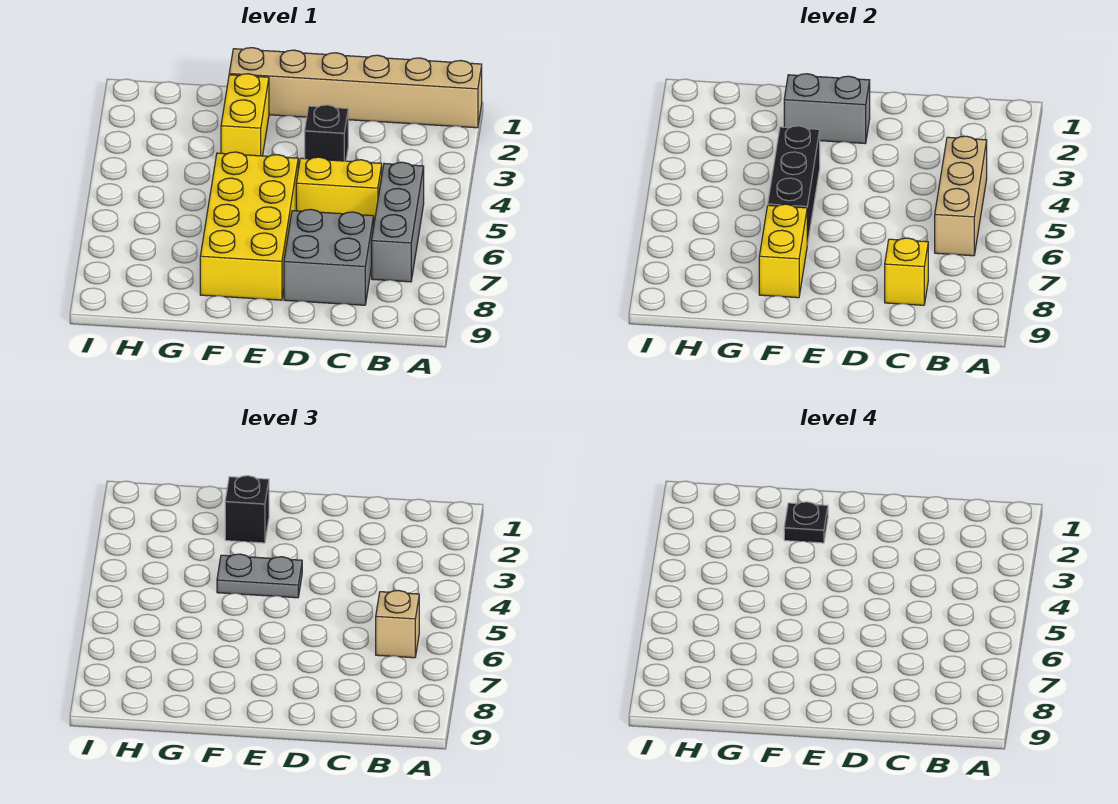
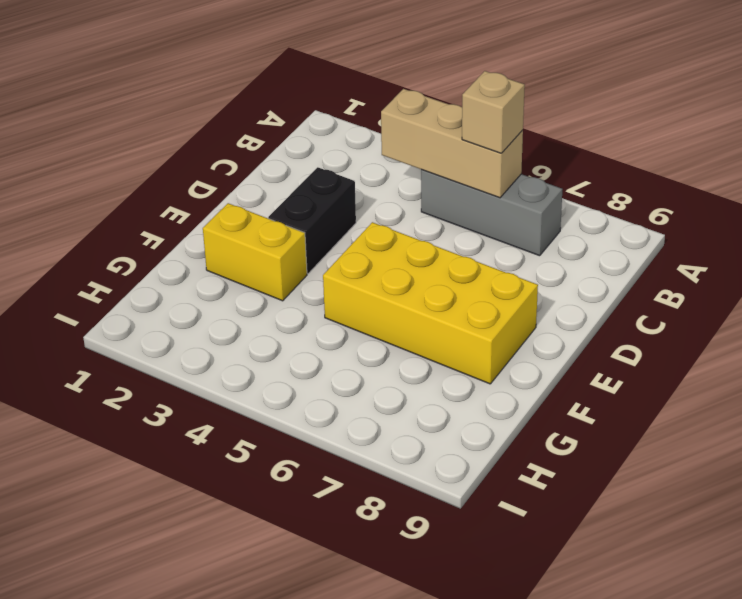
black 1x2 brick [268,167,356,274] -> black 1x1 brick [305,105,348,161]
none -> tan 1x6 brick [229,48,482,128]
none -> yellow 1x2 brick [296,157,382,222]
none -> grey 2x2 brick [284,209,374,305]

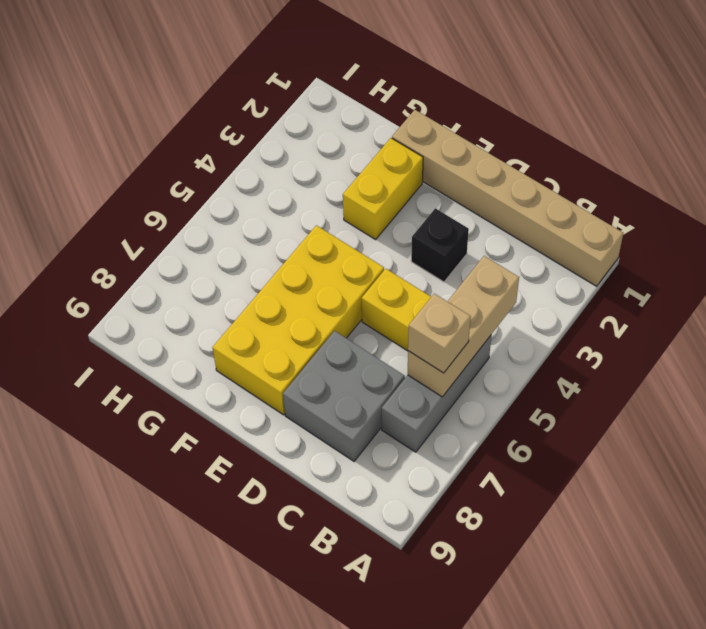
none -> yellow 1x1 brick [885,238,928,305]
none -> grey 1x2 brick [784,74,870,143]
none -> black 1x3 brick [768,126,820,245]

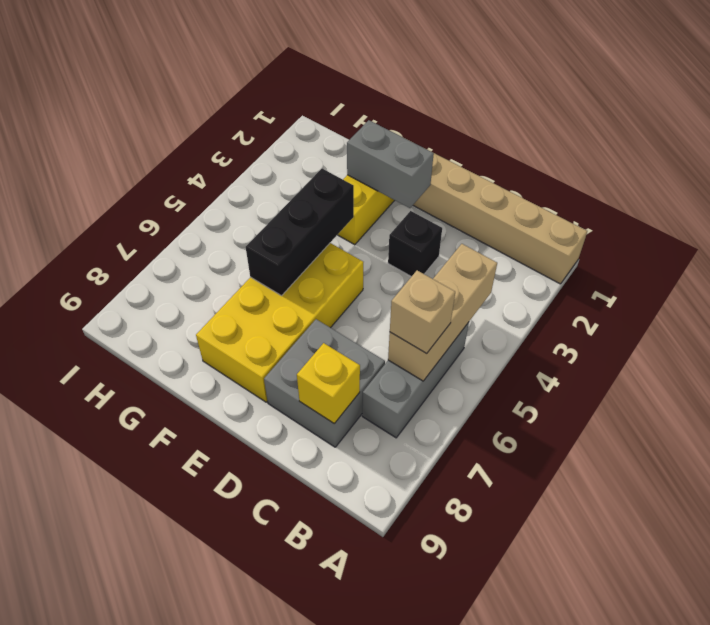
none -> yellow 1x2 brick [296,157,382,222]
none -> yellow 1x2 brick [759,204,807,298]
none -> grey 1x2 plate [217,554,302,598]

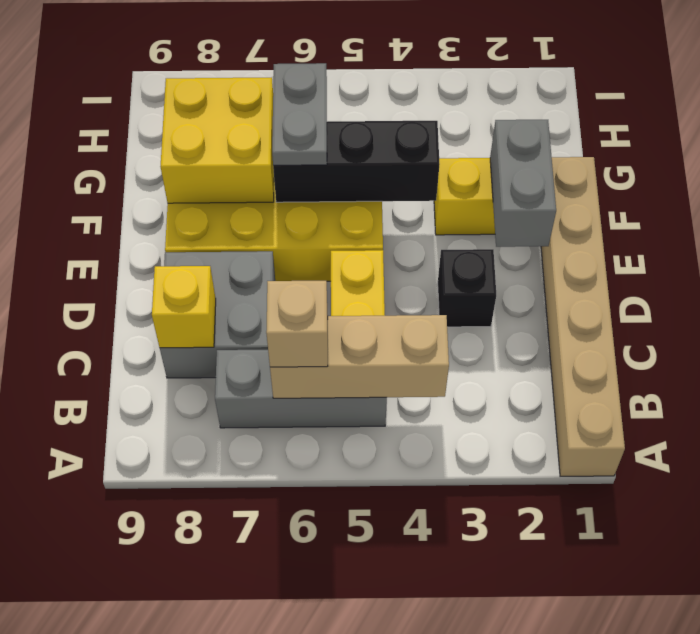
grey 1x2 plate [272,63,327,165] -> grey 1x2 plate moved to [217,554,302,598]
yellow 2x2 brick [161,77,274,203] -> yellow 1x2 brick [759,204,807,298]
none -> black 1x1 brick [225,476,269,543]
none -> black 1x1 plate [784,502,828,543]

